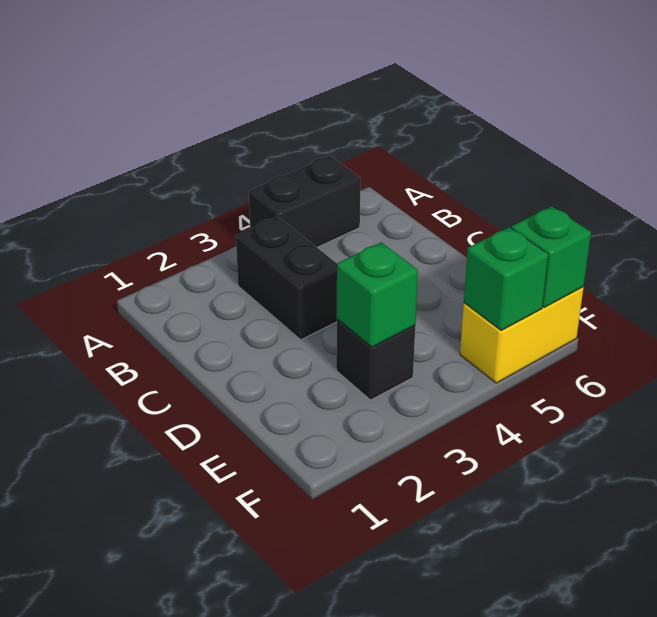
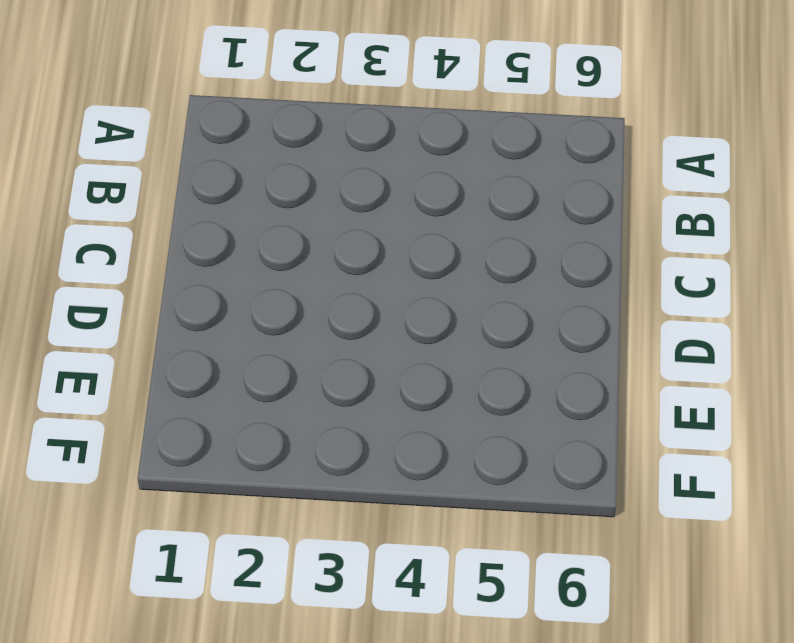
none -> black 1x2 brick [249,156,361,247]
none -> black 1x2 brick [236,217,337,340]

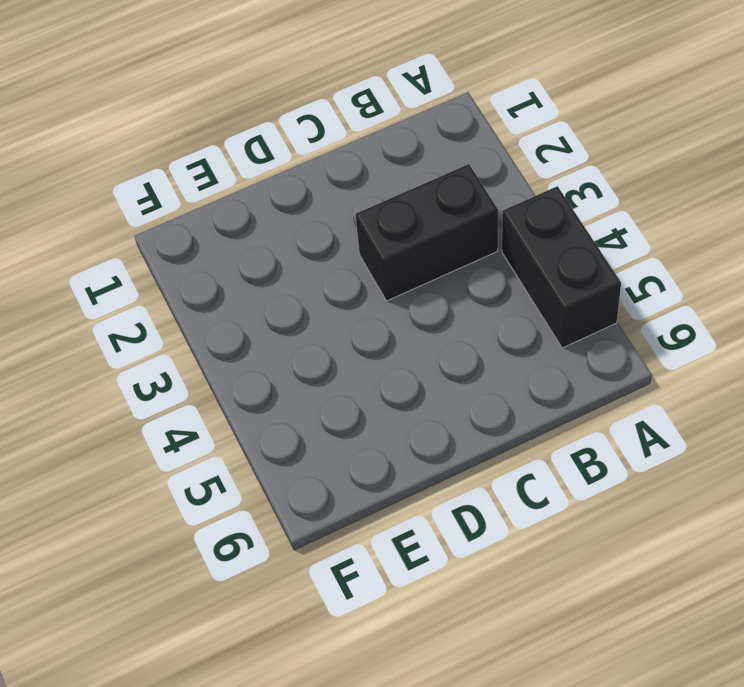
none -> black 1x1 brick [336,319,415,400]
none -> yellow 1x2 brick [460,287,584,383]

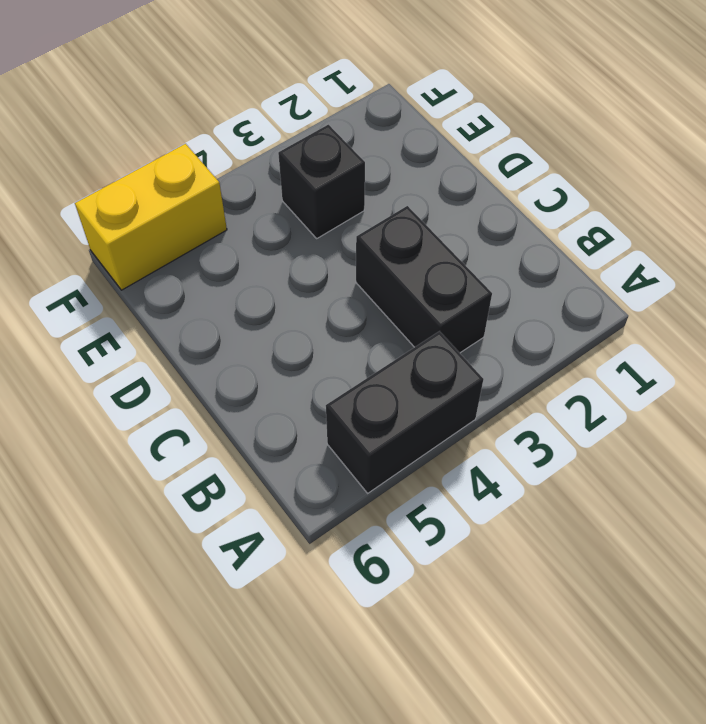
none -> green 1x1 brick [337,242,418,347]
none -> green 1x1 brick [464,227,548,330]

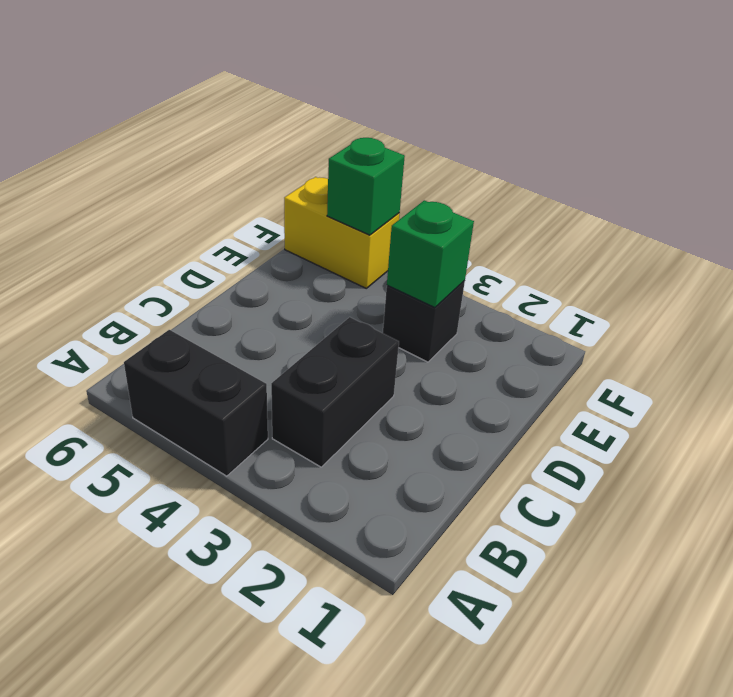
none -> green 1x1 brick [511,206,591,307]

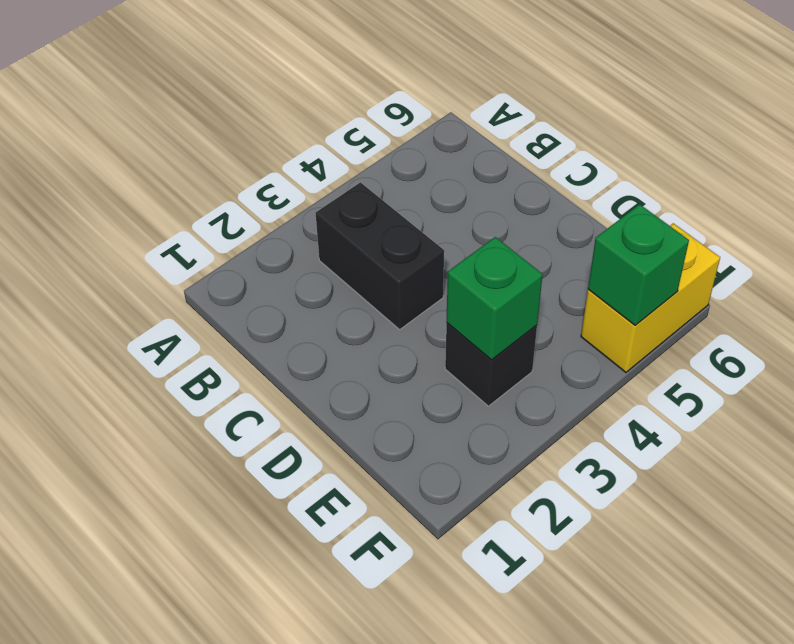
none -> black 1x2 brick [249,156,361,247]
none -> green 1x1 brick [511,206,591,307]

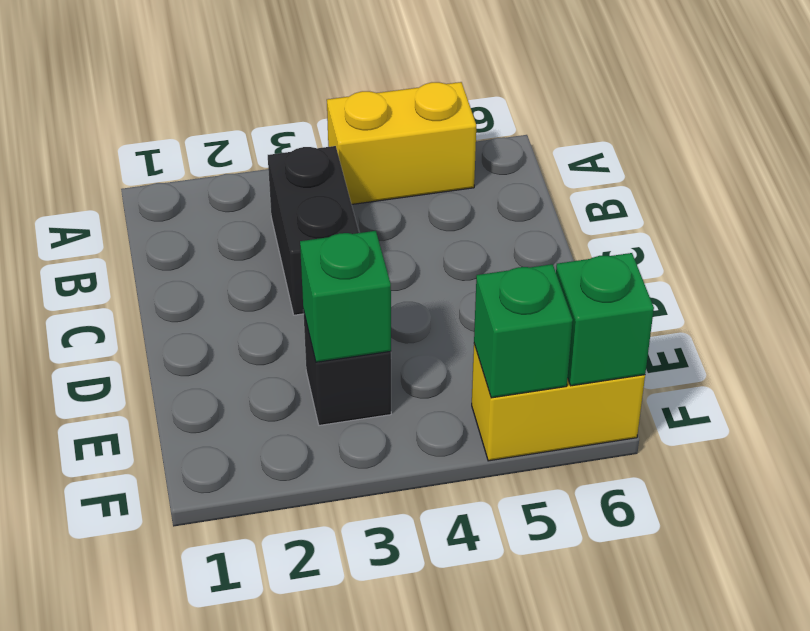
yellow 1x2 brick [327,82,476,204] -> black 1x2 brick [249,156,361,247]

